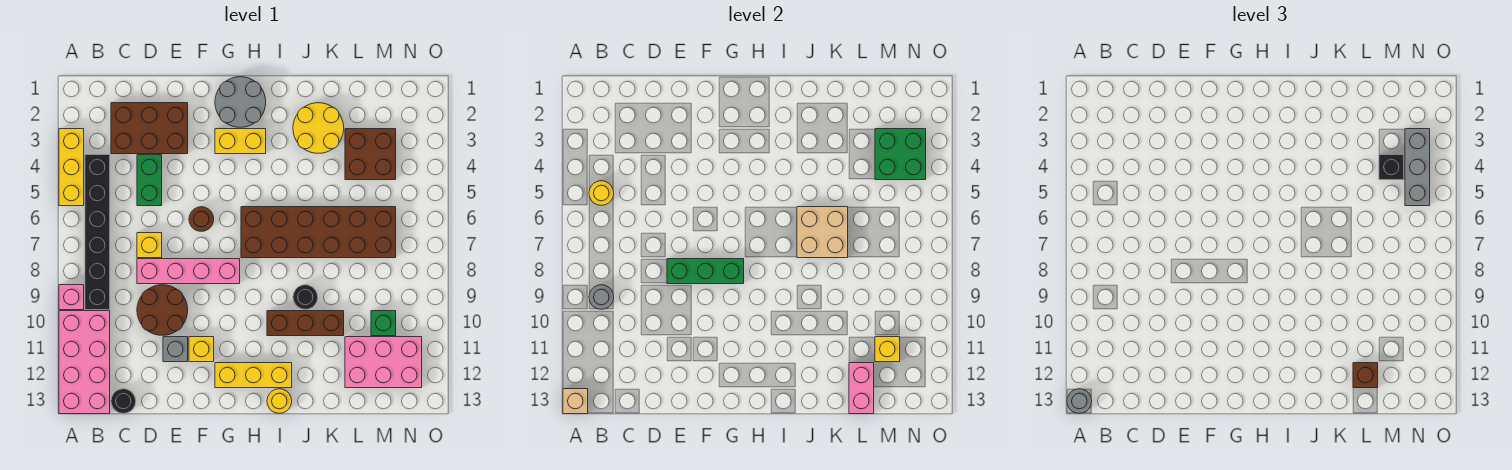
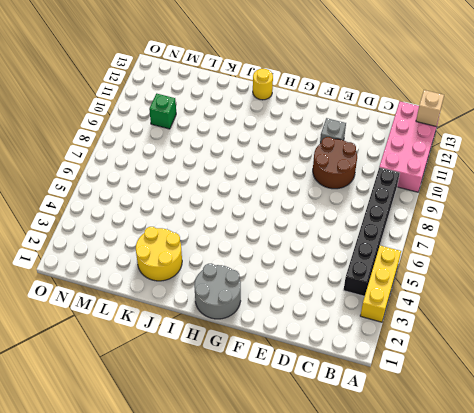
none -> pink 1x1 brick [59,285,84,310]
none -> brown 2x3 brick [111,103,188,154]
none -> black 1x1 round brick [111,389,136,413]
none -> green 1x2 brick [137,155,162,206]

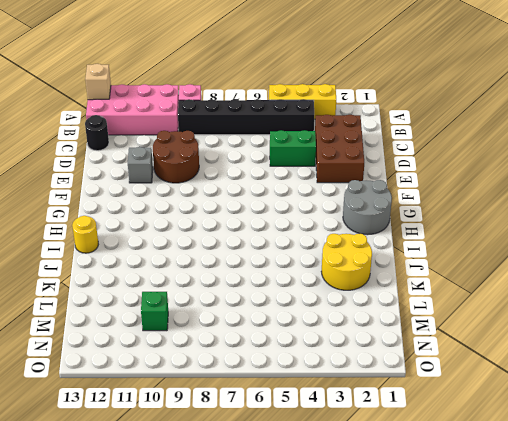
none -> yellow 1x1 brick [137,233,162,258]
none -> pink 1x4 brick [137,259,240,284]
none -> brown 1x1 round brick [189,207,214,231]
none -> yellow 1x1 brick [189,337,214,362]

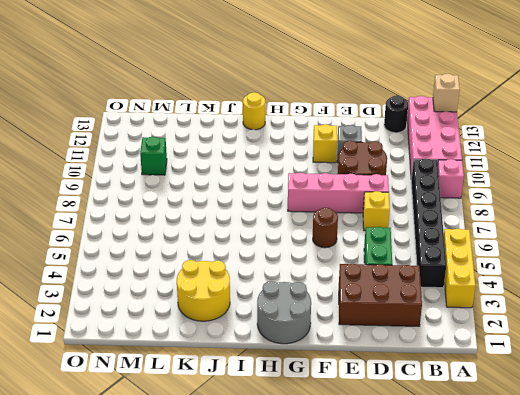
none -> yellow 1x2 brick [215,129,266,154]
none -> yellow 1x3 brick [215,363,292,388]
none -> brown 2x6 brick [241,207,396,258]
none -> brown 1x3 brick [267,311,344,336]

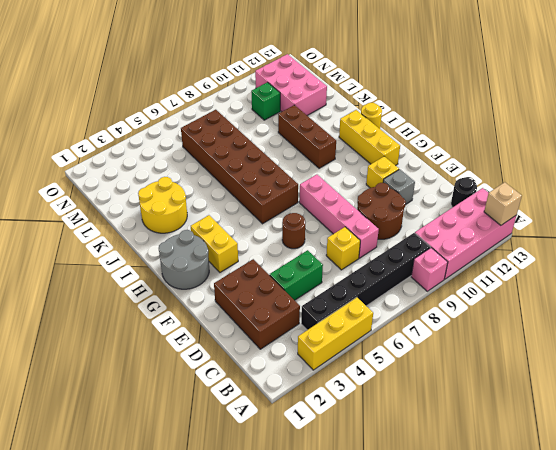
none -> black 1x1 round brick [293,285,318,309]
none -> brown 2x2 brick [345,129,396,180]
none -> yellow 1x1 round brick [589,181,614,205]
none -> grey 1x1 round brick [589,285,614,309]

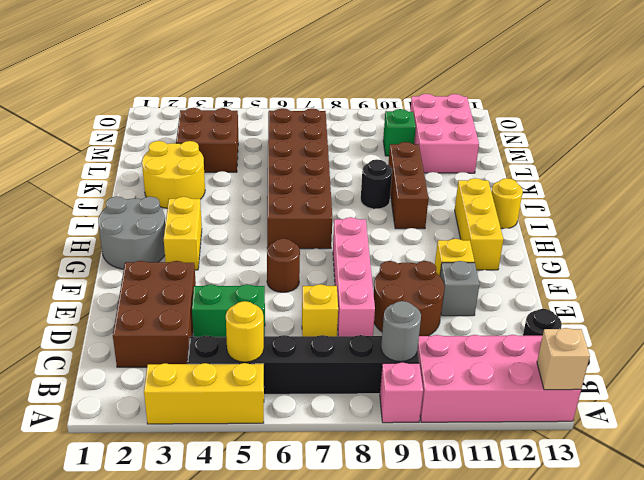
none -> green 1x3 brick [667,259,744,284]
none -> tan 2x2 brick [797,207,848,258]
none -> pink 1x2 brick [849,363,874,414]
none -> green 2x2 brick [875,129,926,180]

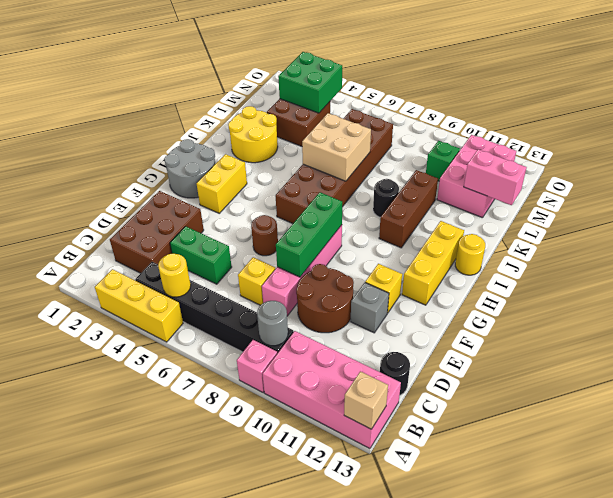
none -> yellow 1x1 brick [875,337,900,362]
none -> grey 1x1 round brick [1067,389,1092,413]
none -> brown 1x1 brick [1353,363,1378,388]
none -> black 1x1 brick [1379,155,1404,180]

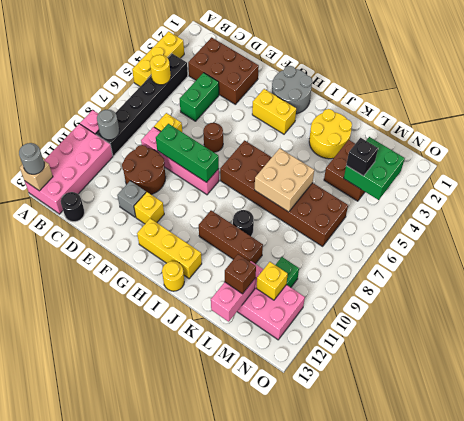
none -> grey 1x3 brick [1405,129,1430,206]

